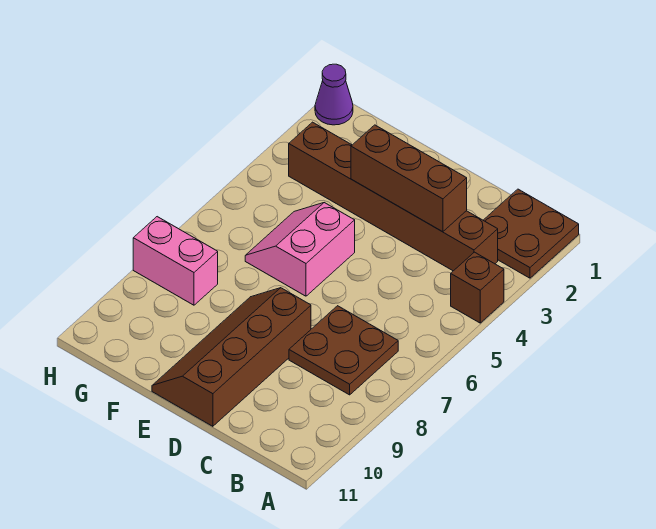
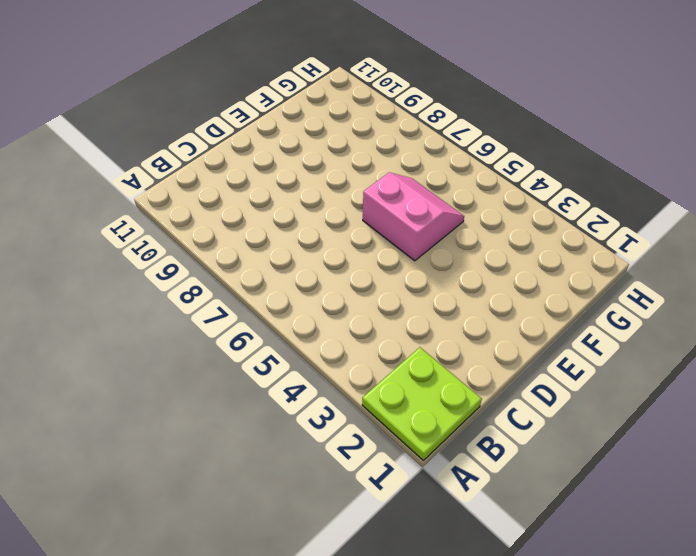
lime 2x2 plate [362,347,482,460] -> brown 2x2 plate [483,189,579,278]
none -> brown 1x1 brick [451,252,504,323]
none -> brown 1x6 brick [289,122,498,271]

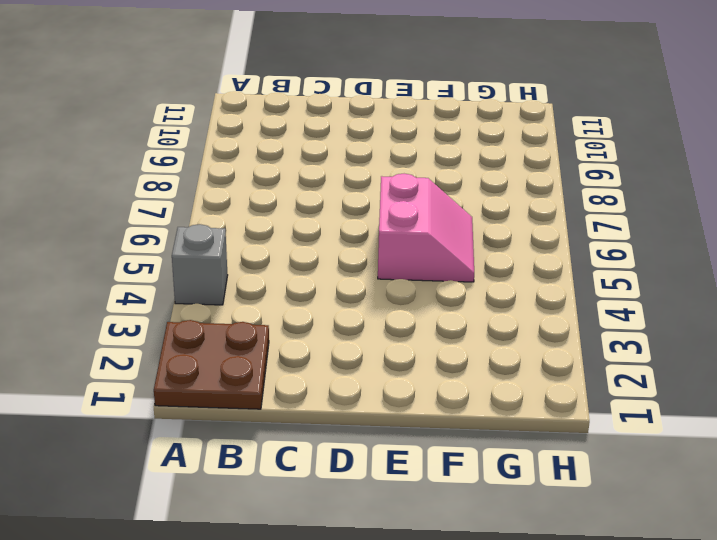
grey 1x1 brick [172,224,228,305] -> brown 1x1 brick [451,252,504,323]
none -> brown 1x6 brick [289,122,498,271]
none -> brown 2x2 plate [289,306,398,395]

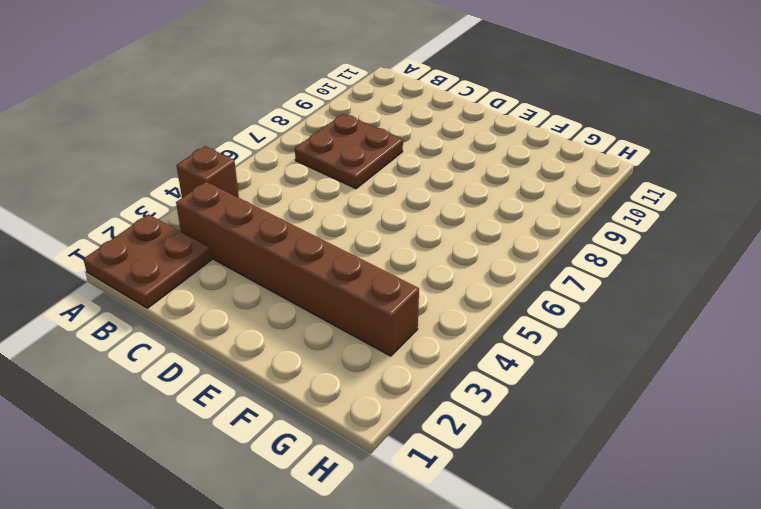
none -> brown 2x4 slope [152,288,311,426]
none -> pink 2x2 slope [245,203,355,296]

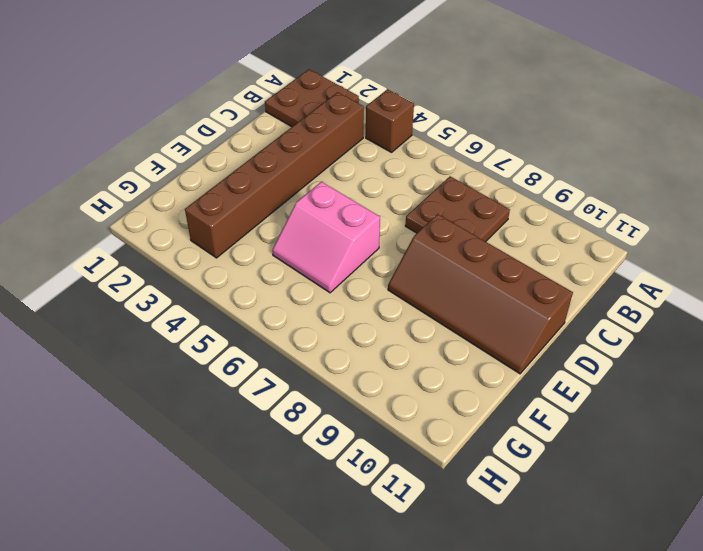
none -> pink 1x2 brick [133,217,218,305]
none -> purple 1x1 cone [315,64,353,125]

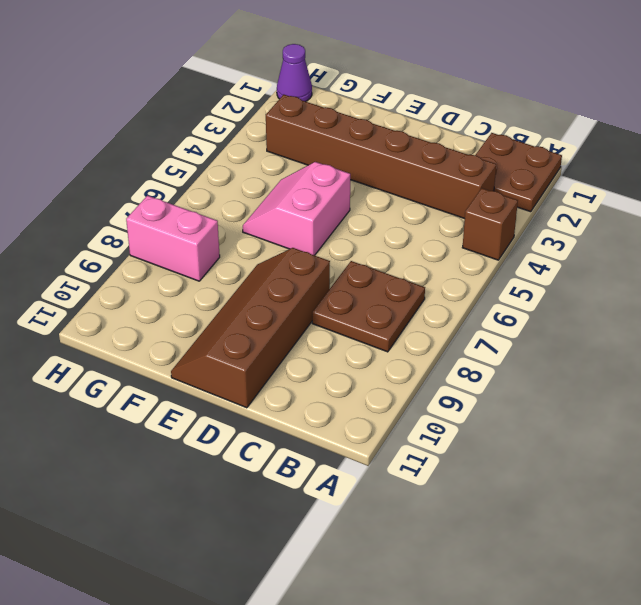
none -> brown 1x3 brick [351,125,467,232]

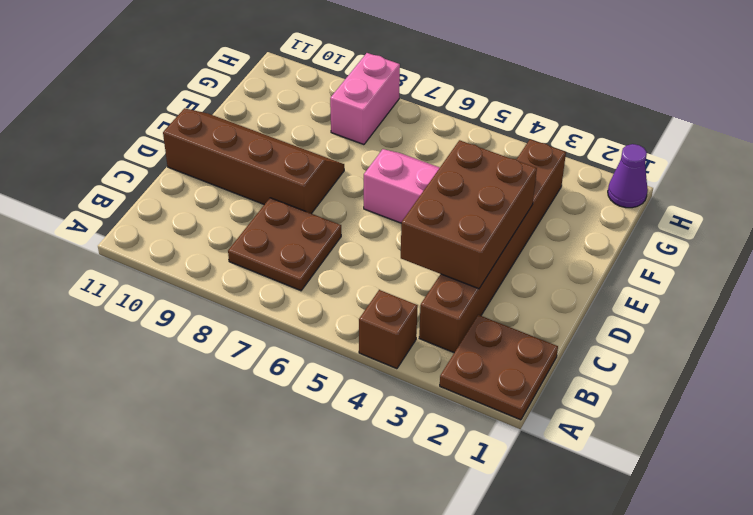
brown 2x3 brick [401,140,537,289] -> brown 1x3 brick [351,125,467,232]

